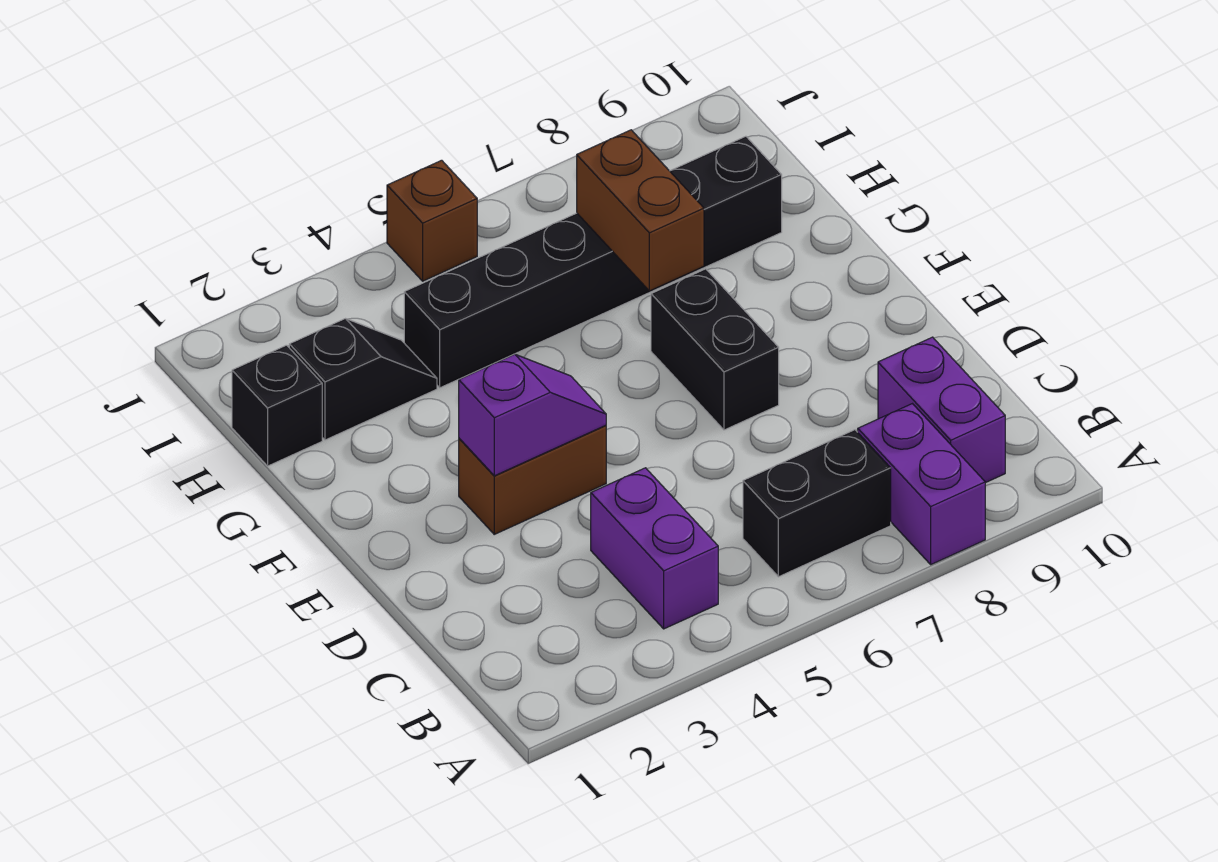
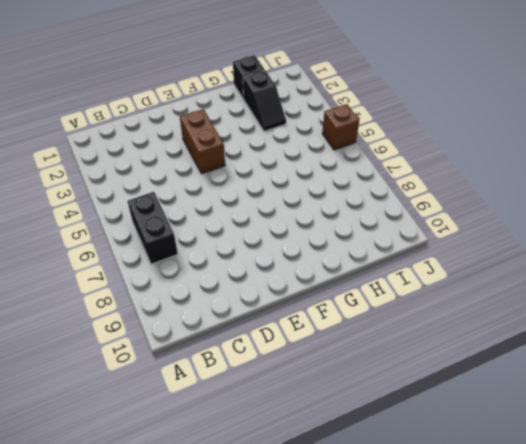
none -> purple 1x2 brick [858,404,985,564]
none -> purple 1x2 brick [591,468,718,629]
none -> purple 1x2 brick [878,337,1005,483]

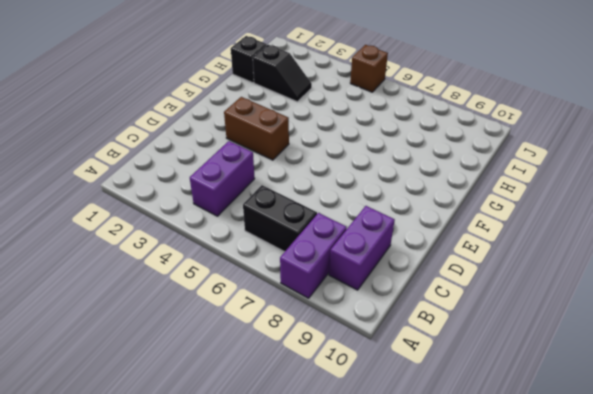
none -> black 1x2 brick [651,269,779,430]
none -> black 1x6 brick [404,136,782,388]
none -> purple 1x2 slope [459,354,606,476]

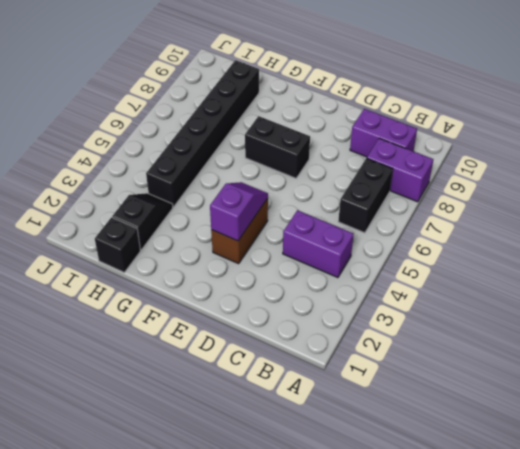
none -> brown 1x1 brick [387,160,477,281]
none -> brown 1x2 brick [577,130,704,291]

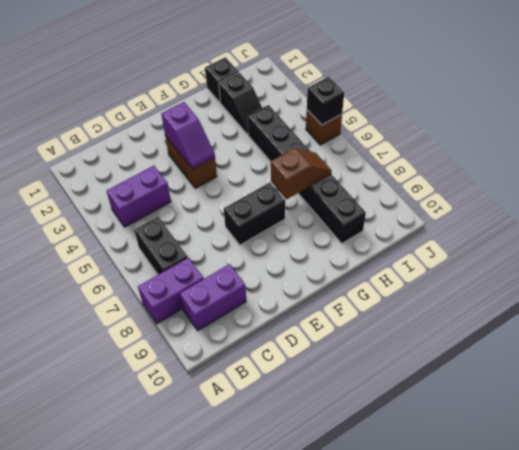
brown 1x2 slope [271,148,332,199] -> brown 1x2 brick [577,130,704,291]
black 1x1 brick [307,77,344,125] -> none

